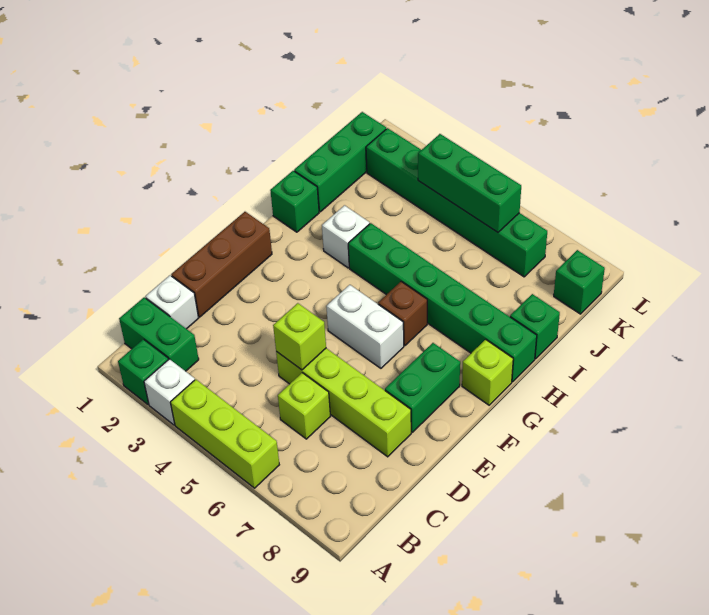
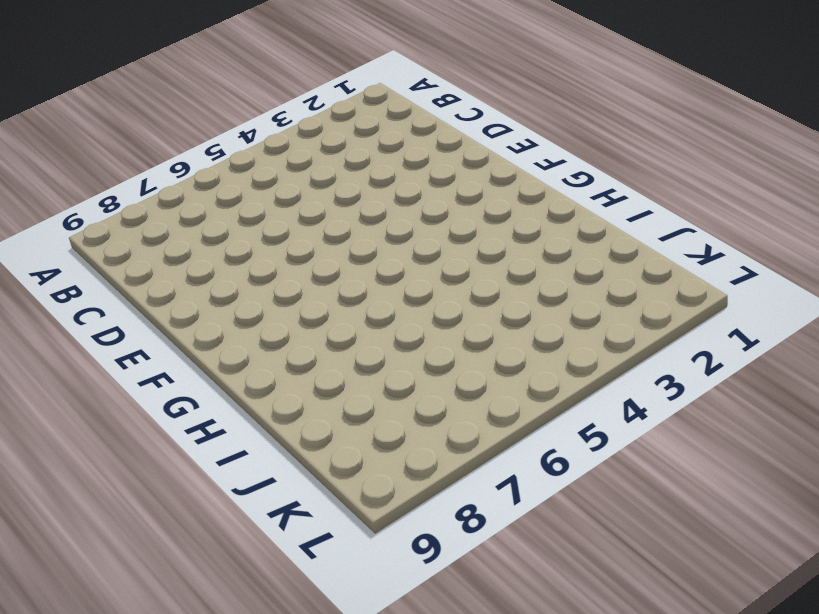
none -> green 1x1 brick [118,339,168,404]
none -> white 1x1 brick [144,359,195,425]
none -> lime 1x3 brick [170,379,279,488]

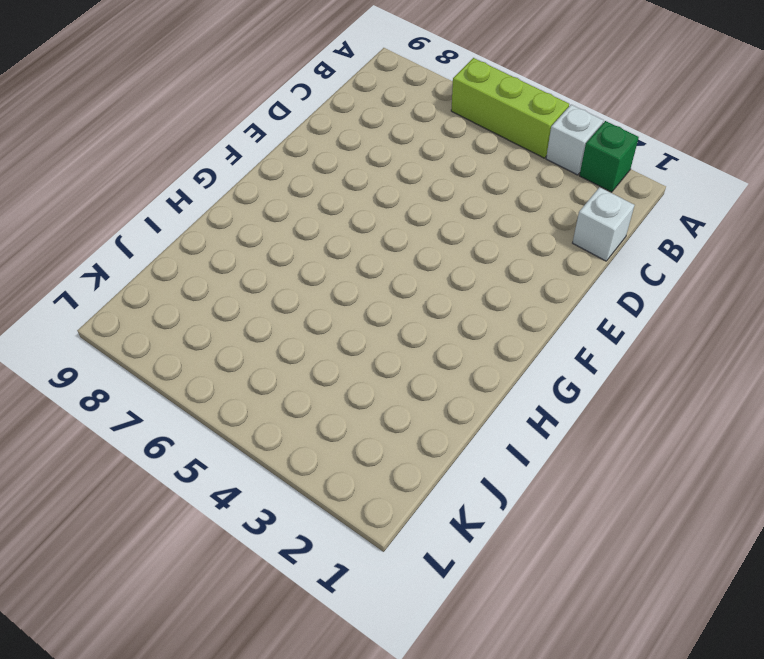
none -> green 1x2 brick [119,297,199,371]
none -> lime 1x1 brick [278,373,330,439]
none -> brown 1x3 brick [171,212,272,317]

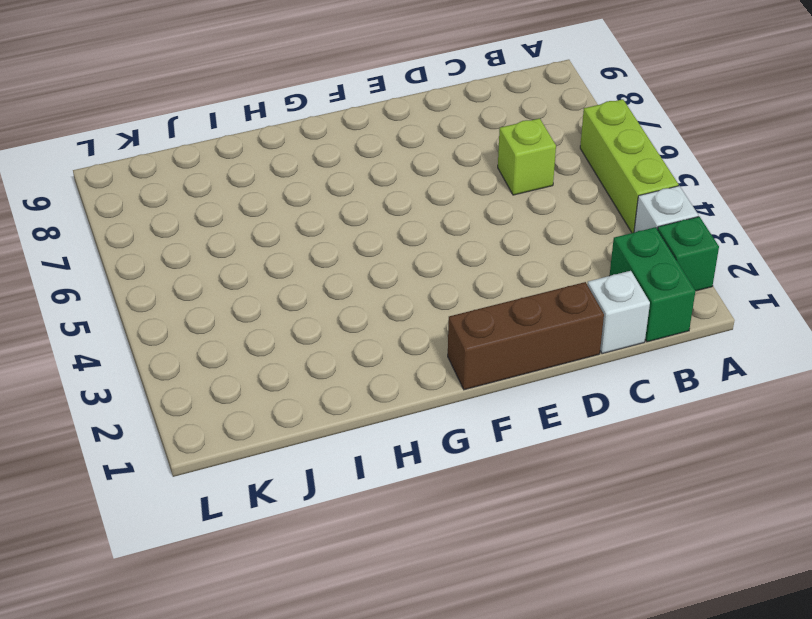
none -> lime 1x4 brick [276,348,411,457]
none -> green 1x2 brick [385,343,460,432]
none -> white 1x2 brick [326,285,404,368]

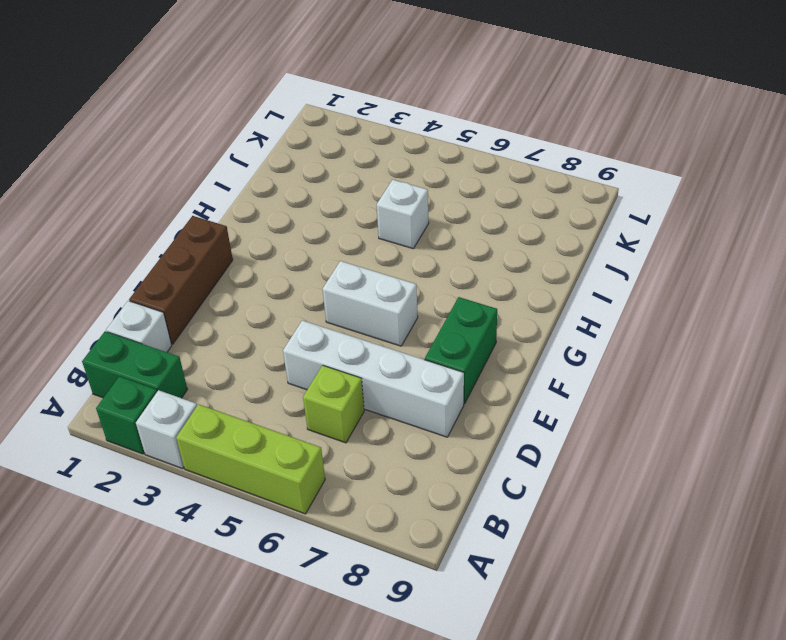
white 1x4 brick [283,320,464,437] -> lime 1x4 brick [276,348,411,457]
white 1x1 brick [377,180,429,249] -> white 1x1 brick moved to [322,205,370,268]
none -> brown 1x1 brick [378,282,427,346]
none -> lime 1x1 brick [462,339,513,405]
none -> green 1x1 brick [270,171,319,232]

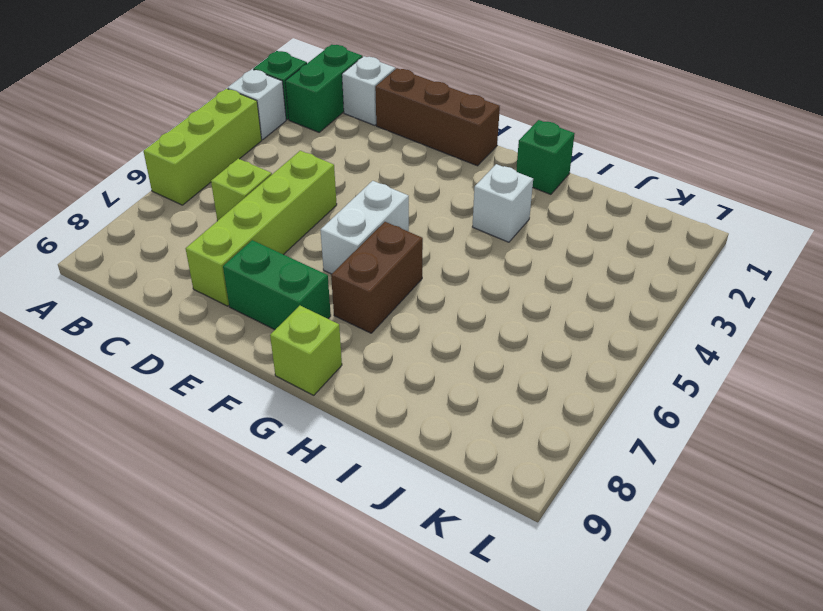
brown 1x2 brick [331,222,423,333] -> brown 1x1 brick [378,282,427,346]
none -> green 1x6 brick [348,223,537,382]
none -> green 1x3 brick [294,112,386,212]
none -> green 1x1 brick [510,294,560,359]

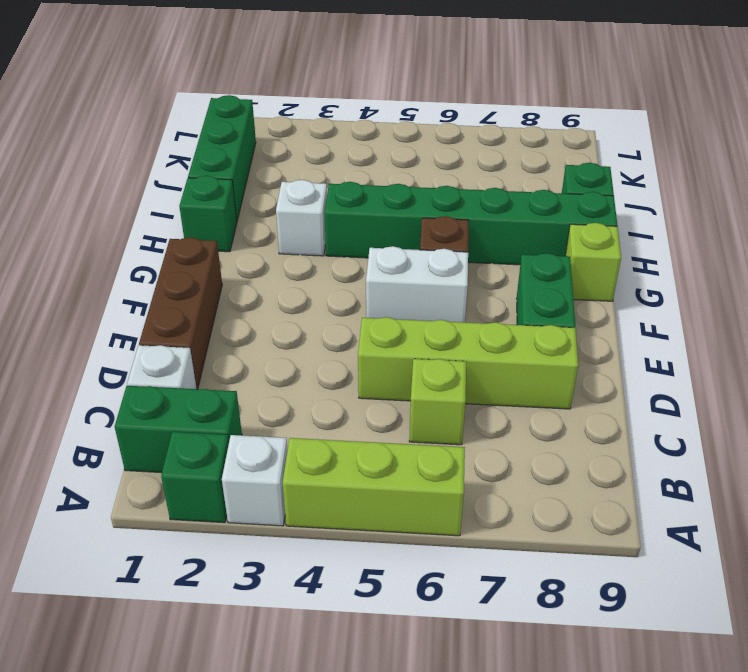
none -> green 1x6 brick [366,128,547,277]
none -> green 1x1 brick [554,250,605,314]
none -> lime 1x1 brick [273,303,326,370]

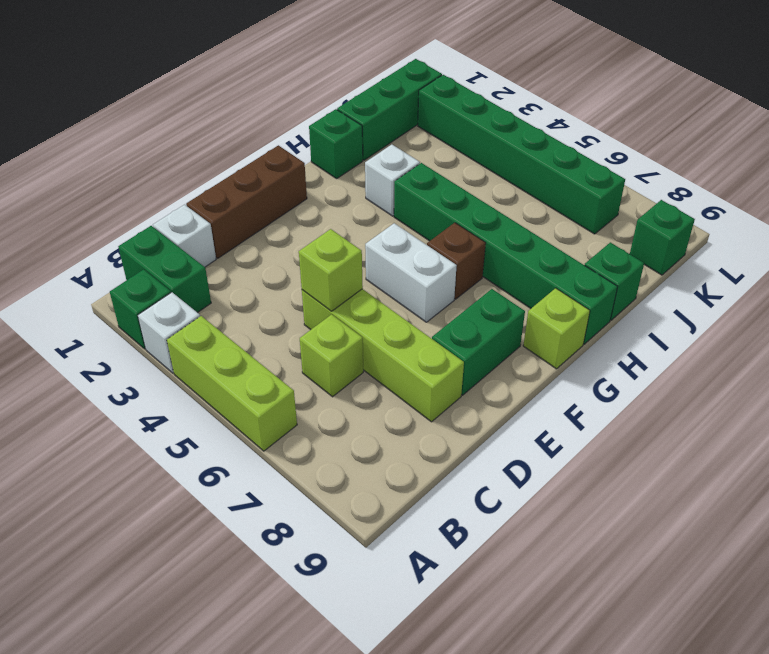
none -> green 1x3 brick [418,134,521,232]

